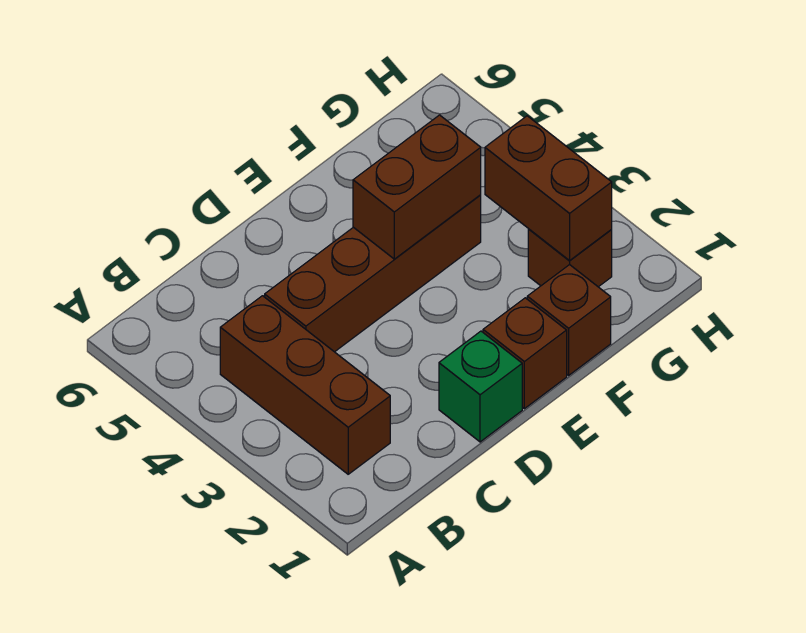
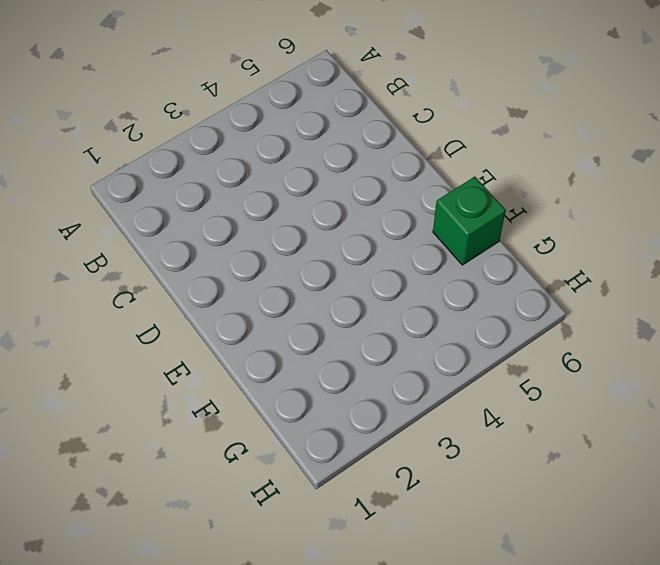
green 1x1 brick [433,177,506,265] -> green 1x1 brick moved to [439,331,522,442]
none -> brown 1x3 brick [220,296,390,474]
none -> brown 1x4 brick [265,195,481,352]

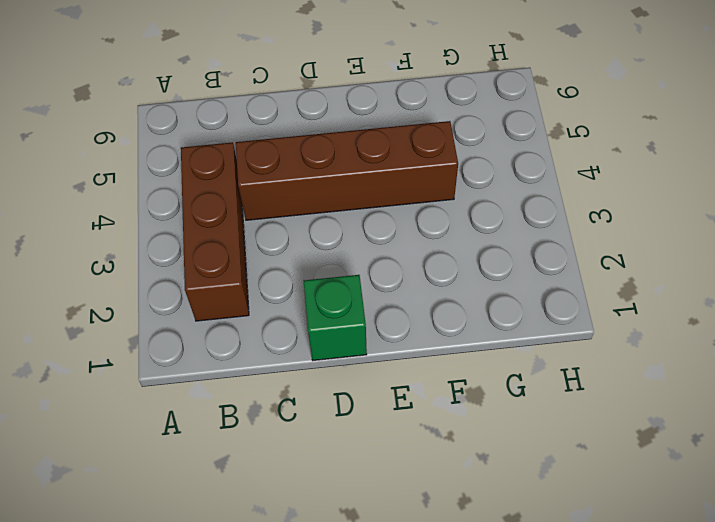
none -> brown 1x1 brick [483,298,567,409]
none -> brown 1x1 brick [527,265,611,375]

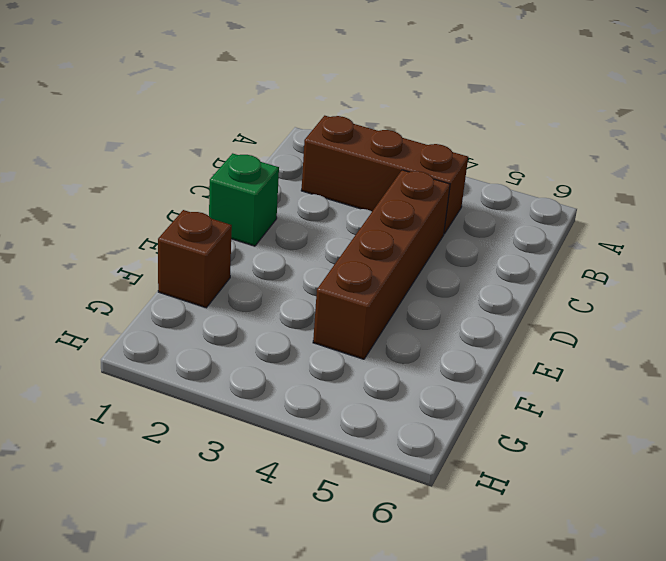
none -> brown 1x1 brick [483,298,567,409]
none -> brown 1x1 brick [528,229,612,287]

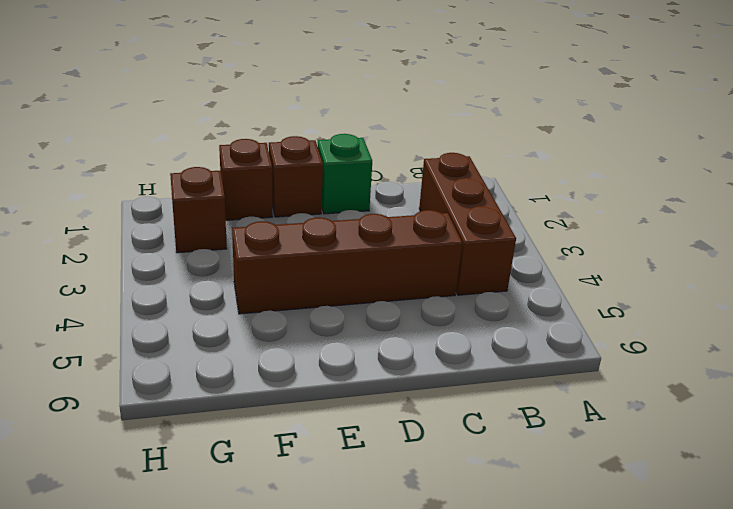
none -> brown 1x2 brick [353,115,481,259]
none -> brown 1x2 brick [485,116,612,260]

